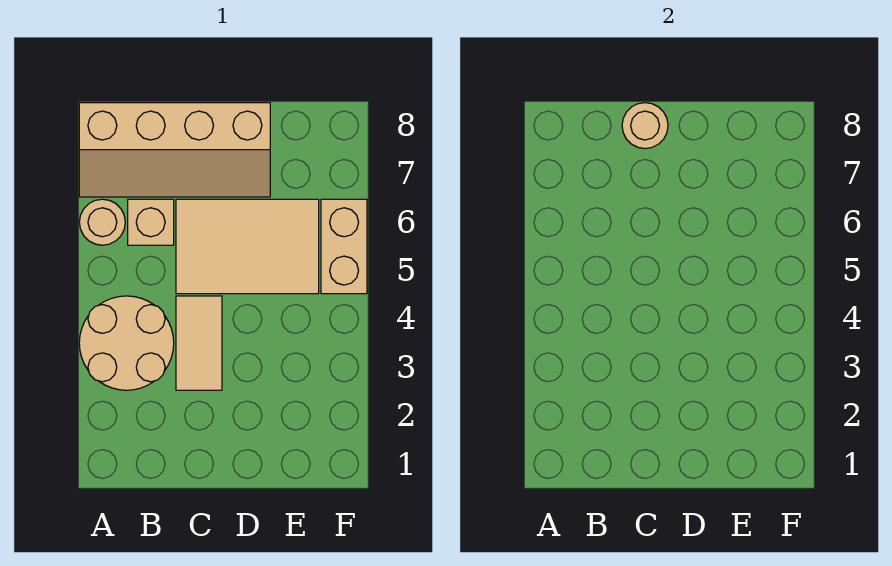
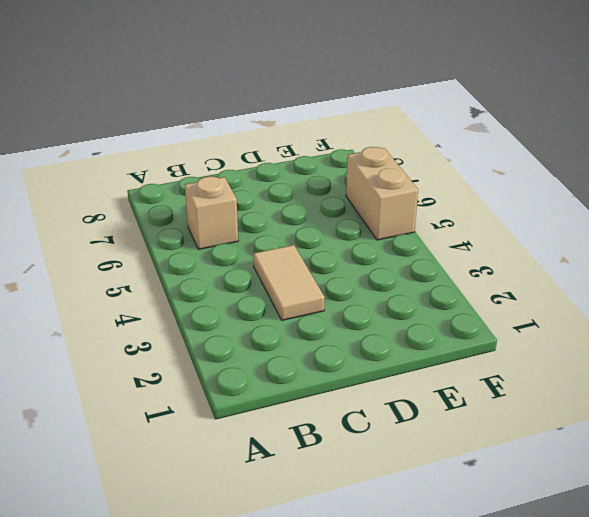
none -> tan 2x2 round brick [79,296,174,390]
none -> tan 1x1 round brick [79,199,125,245]

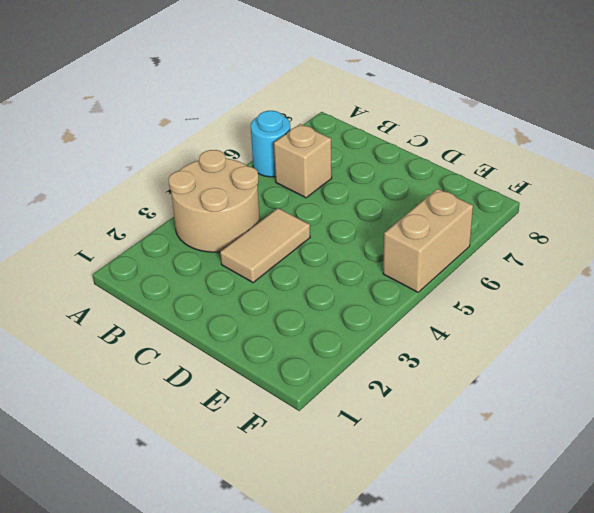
cyan 1x1 round brick [251,111,291,177] -> tan 1x1 round brick [79,199,125,245]
none -> tan 2x4 slope [79,103,270,197]
none -> tan 2x3 tile [176,199,319,294]

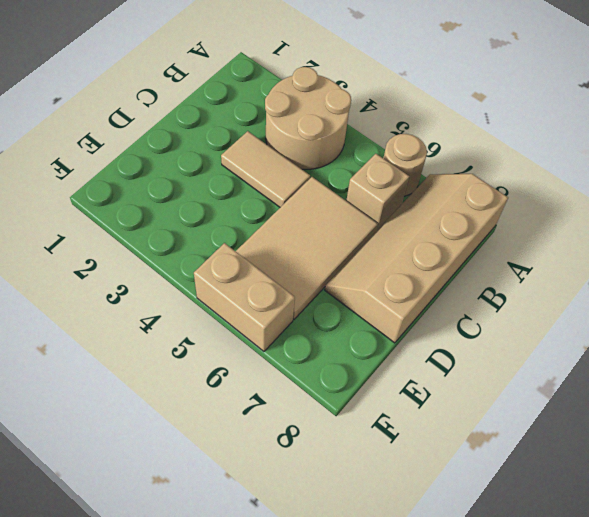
none -> tan 1x1 round brick [622,103,668,149]

